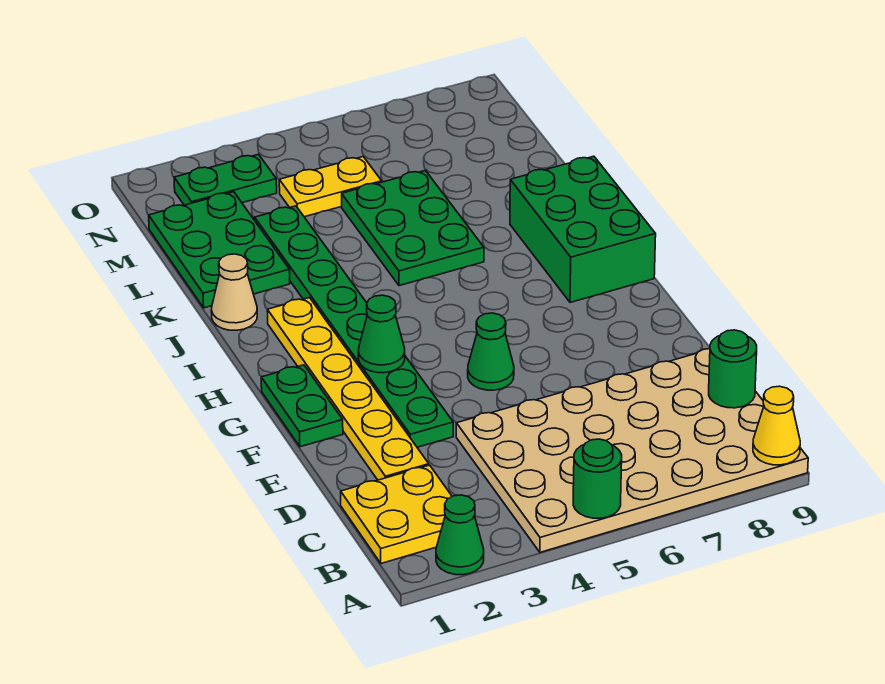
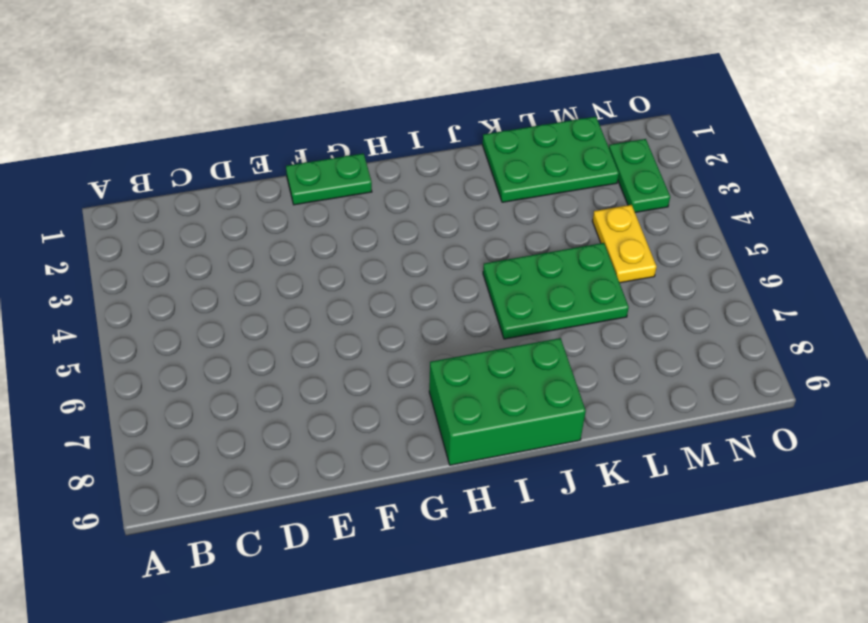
none -> green 1x1 cone [436,495,484,575]
none -> tan 4x6 plate [456,349,808,552]
none -> yellow 2x2 plate [341,465,452,563]

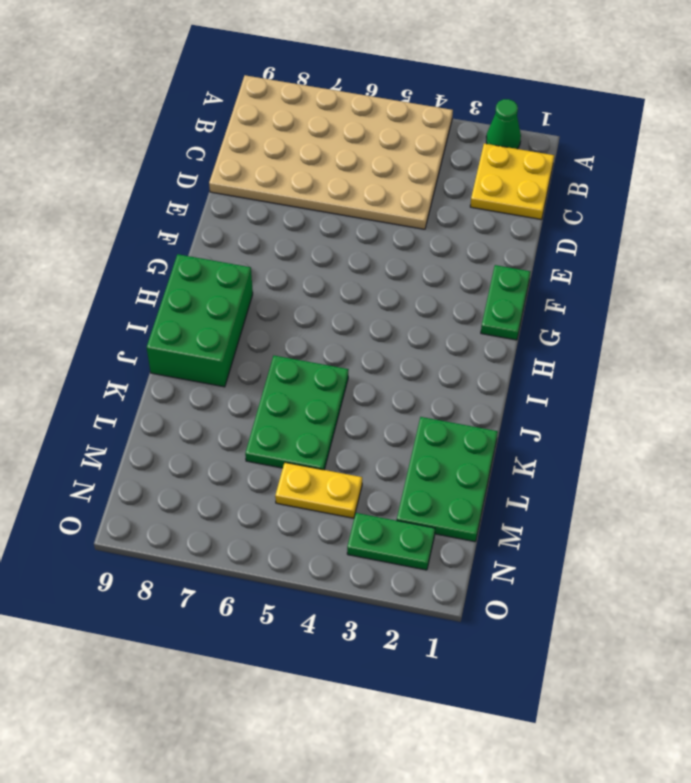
none -> yellow 1x6 plate [267,298,429,480]
none -> green 1x8 plate [255,206,453,447]
none -> green 1x1 cone [468,313,514,390]

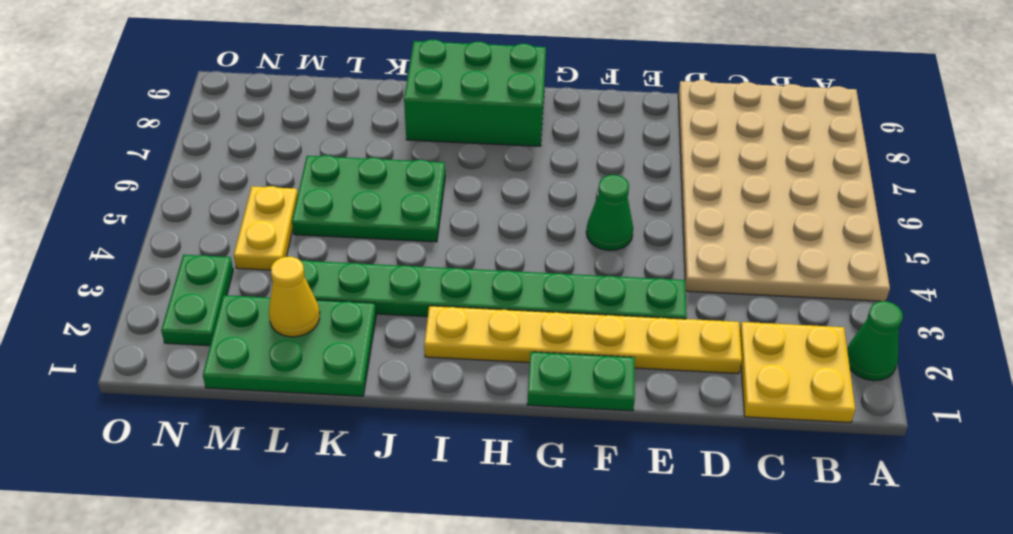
yellow 1x1 cone [269,257,320,337] -> yellow 1x1 cone moved to [753,386,800,465]
none -> tan 1x1 cone [211,254,257,330]
none -> green 1x1 round brick [573,439,622,518]
none -> green 1x1 round brick [709,330,757,408]

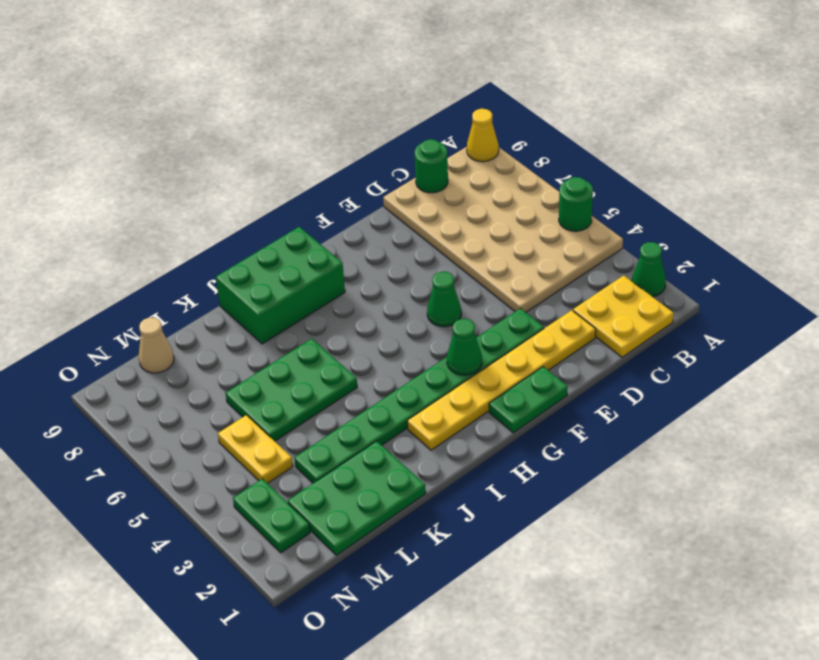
tan 1x1 cone [139,318,174,373] -> tan 1x1 cone moved to [211,254,257,330]

